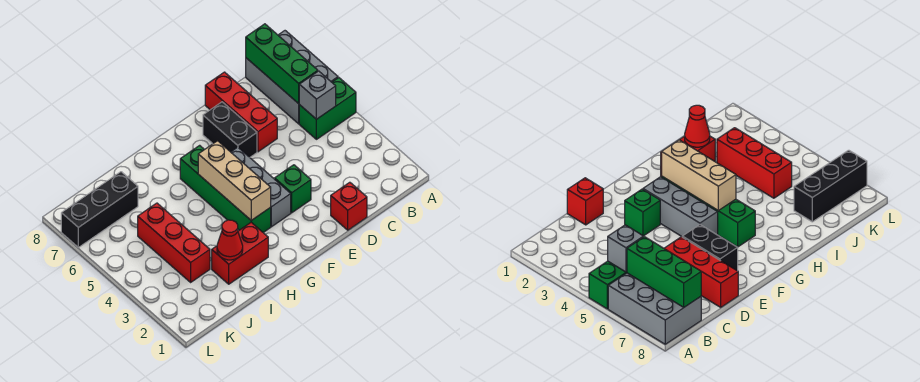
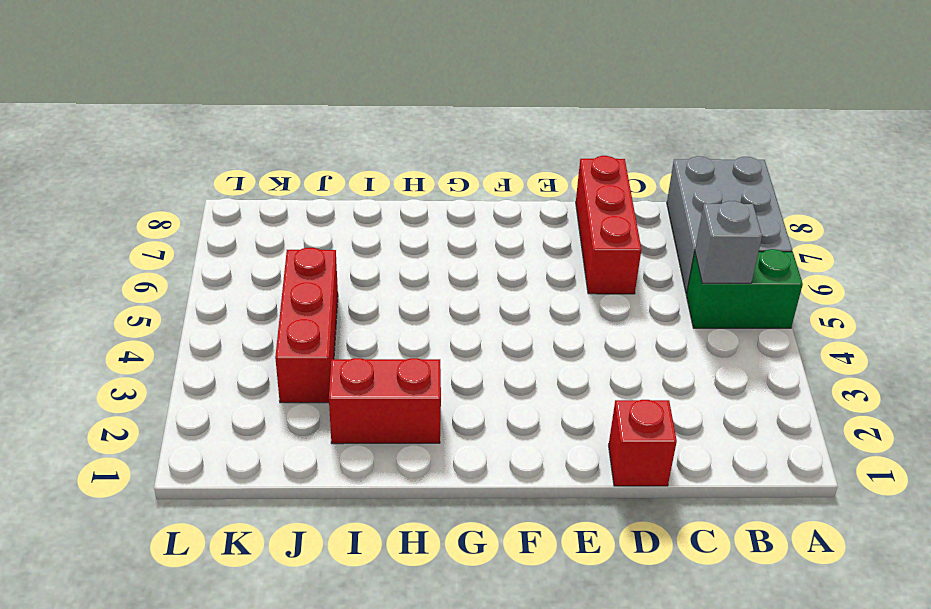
none -> green 1x1 brick [275,165,311,213]
none -> black 1x2 brick [203,102,257,157]
none -> grey 1x3 brick [231,147,291,227]

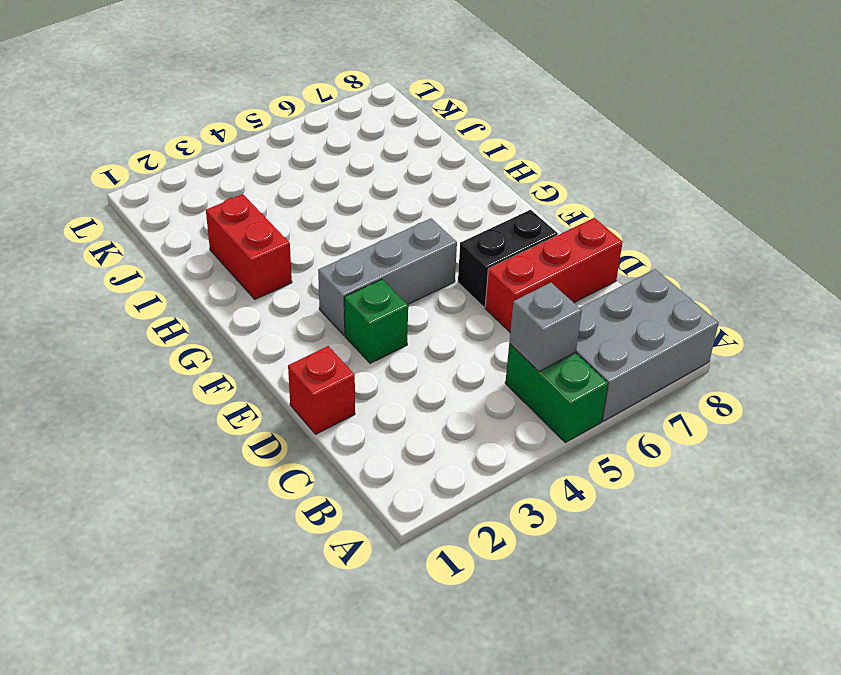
none -> green 1x4 brick [180,145,271,232]
none -> red 1x3 brick [138,203,210,282]
none -> black 1x3 brick [61,172,138,247]

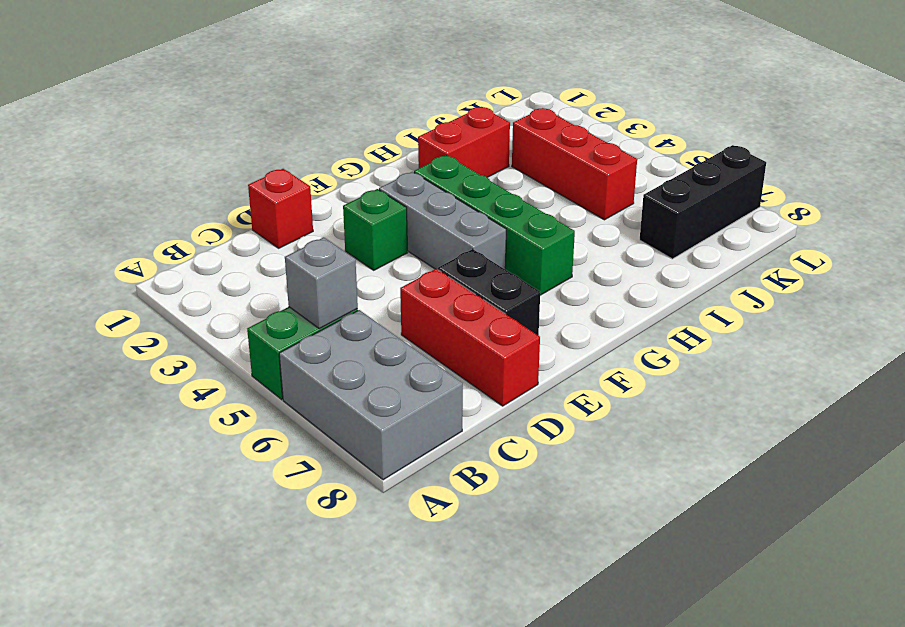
none -> green 1x3 brick [246,24,318,104]
none -> tan 1x3 brick [198,141,271,220]
none -> red 1x1 cone [217,220,243,260]

